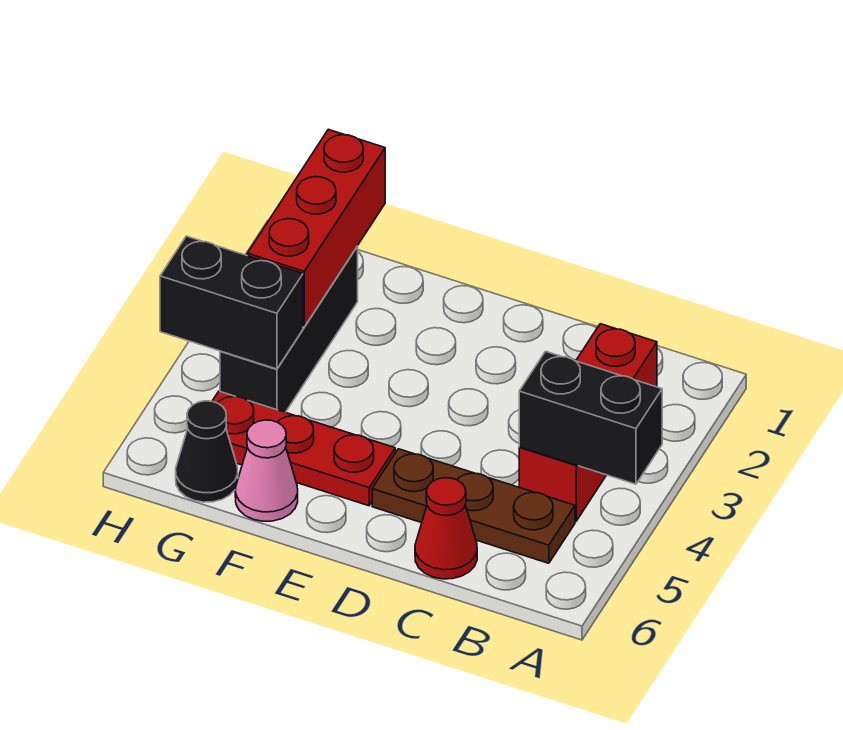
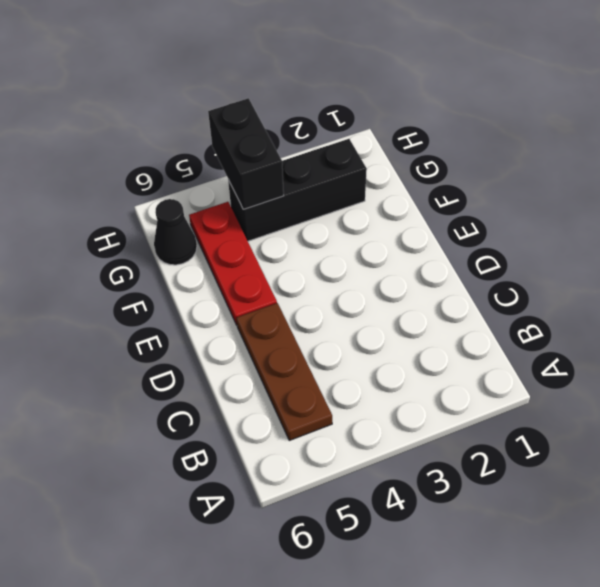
none -> red 1x3 brick [519,324,657,521]
none -> red 1x1 cone [415,478,477,579]

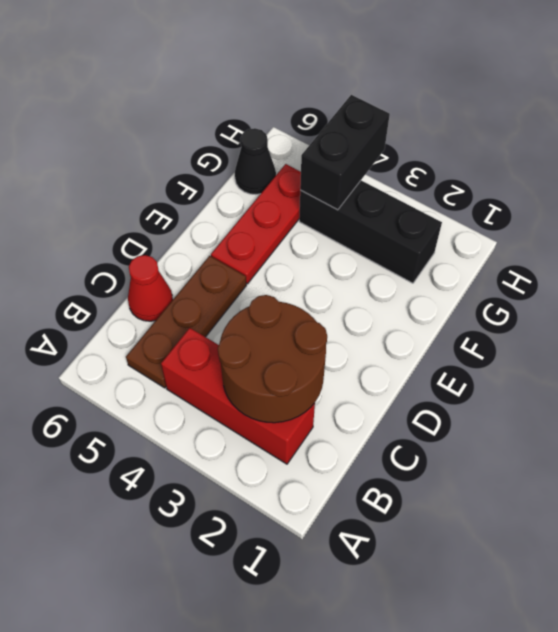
brown 2x2 round brick [218,295,327,423] -> none
none -> pink 1x1 cone [235,420,298,521]
none -> black 1x2 brick [519,351,662,484]

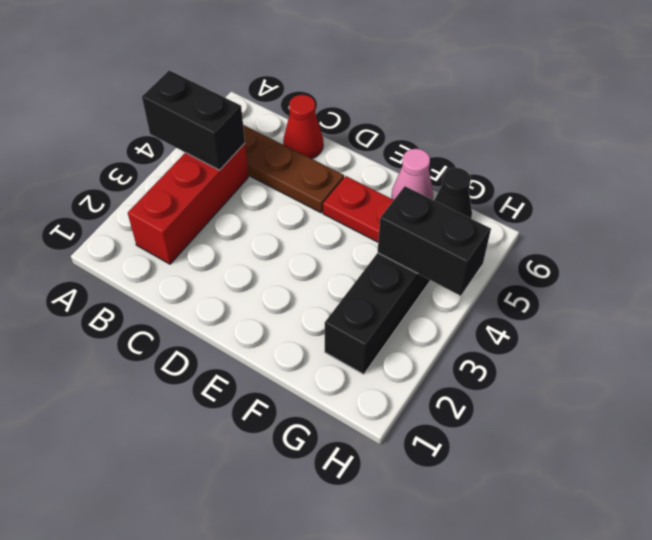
none -> red 1x3 brick [247,129,385,327]

